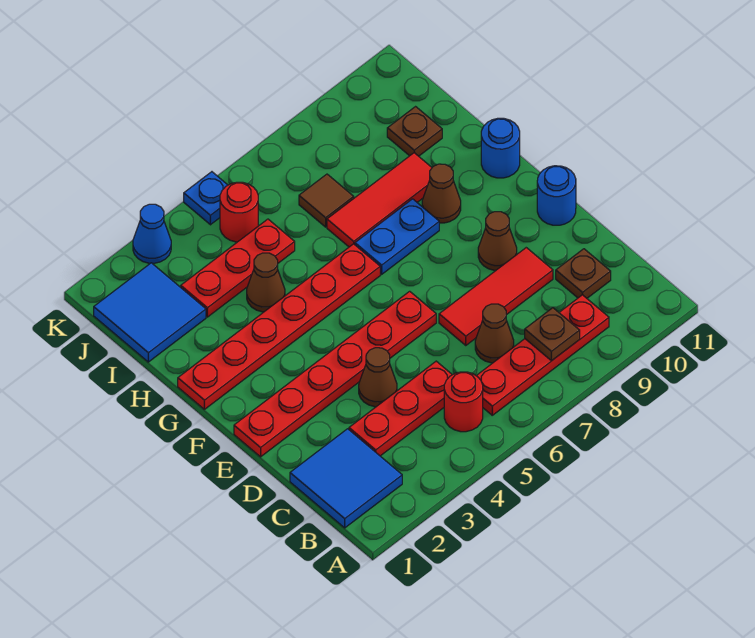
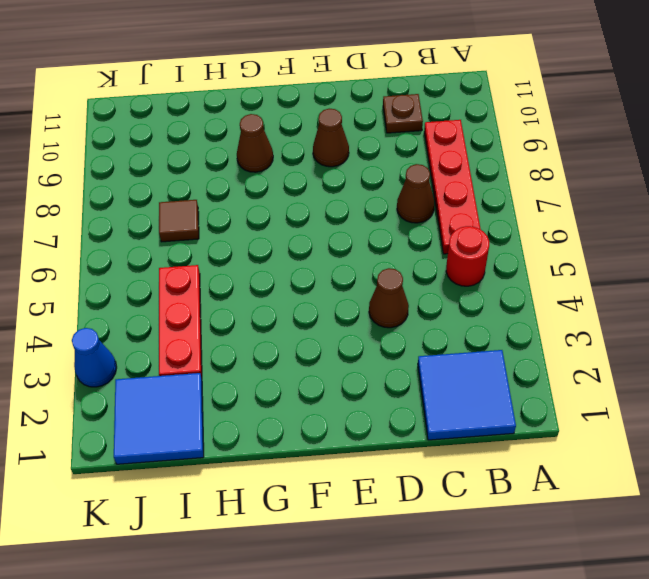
none -> red 1x3 plate [349,361,452,456]
none -> red 1x3 tile [439,248,553,345]
none -> red 1x6 plate [234,291,436,457]

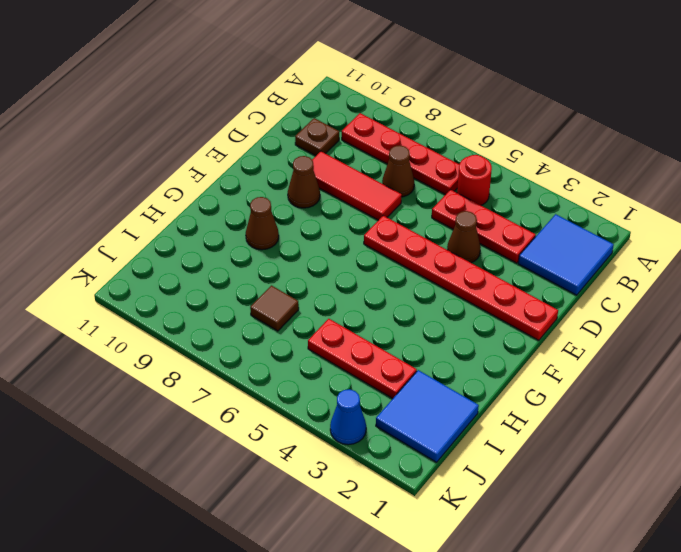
none -> blue 1x1 round brick [537,166,576,225]
none -> red 1x6 plate [178,244,380,409]
none -> blue 1x2 plate [355,199,439,274]

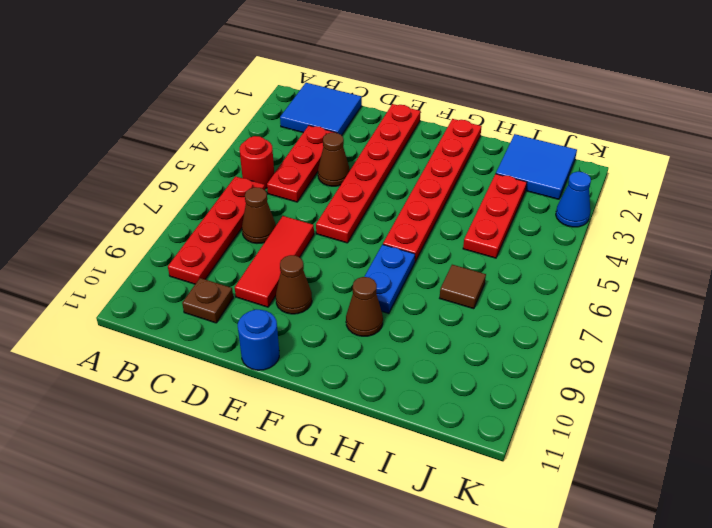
none -> blue 1x1 round brick [481,118,520,178]
none -> brown 1x1 cone [247,253,285,312]
none -> red 1x3 tile [327,153,432,247]

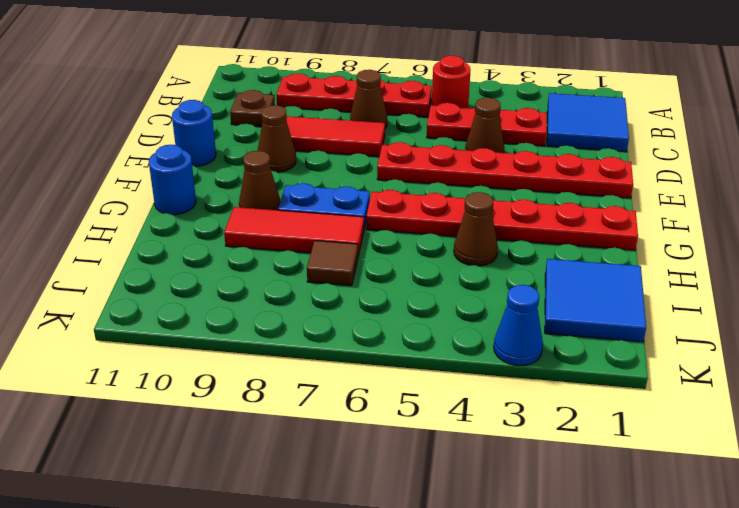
none -> red 1x3 plate [181,219,295,317]
none -> brown 1x1 plate [387,107,442,156]
none -> red 1x1 round brick [220,182,258,242]

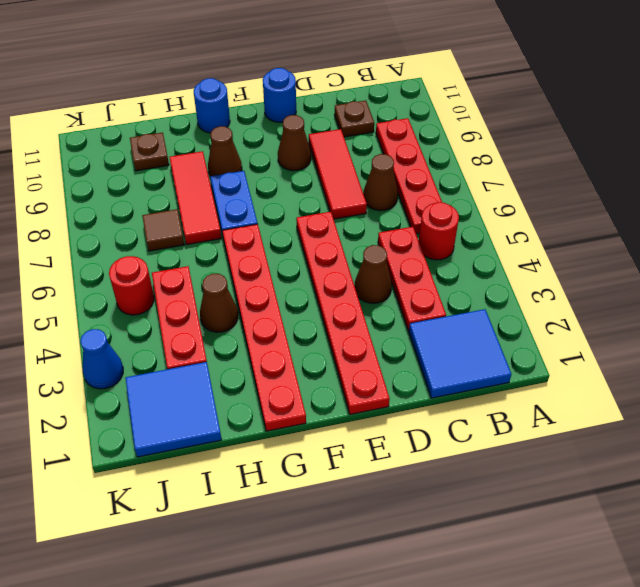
none -> blue 1x1 plate [184,172,228,225]
none -> brown 1x1 plate [525,308,580,361]

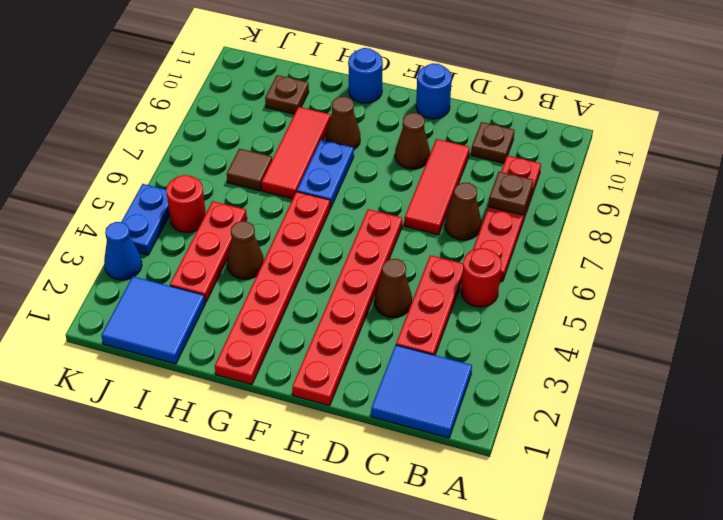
blue 1x2 plate [122,184,170,255] -> blue 1x1 plate [184,172,228,225]

